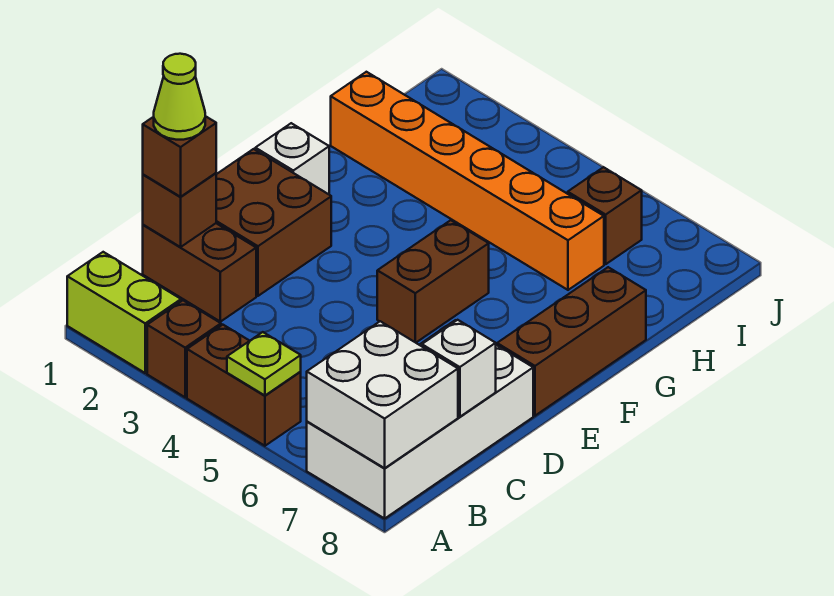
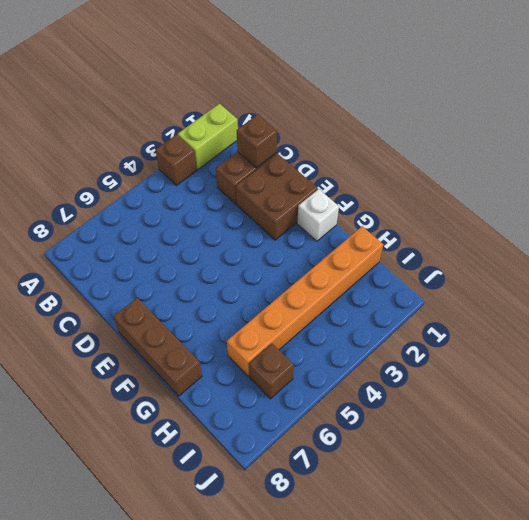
none -> brown 1x2 brick [187,325,301,446]
none -> white 2x4 brick [307,320,533,518]
none -> brown 1x2 brick [377,220,489,343]

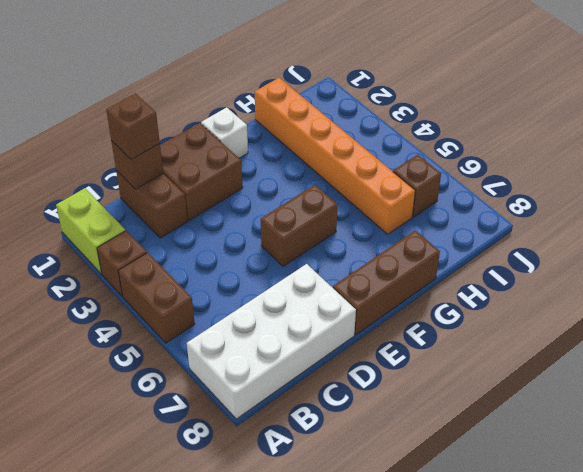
none -> lime 1x1 plate [227,332,301,395]
none -> white 2x2 brick [307,321,458,468]
none -> white 1x1 brick [422,320,496,417]

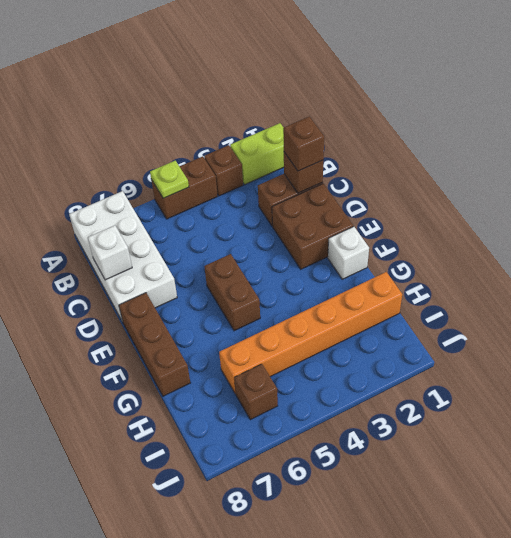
none -> white 2x2 brick [307,321,458,468]
none -> lime 1x1 cone [154,54,205,140]

